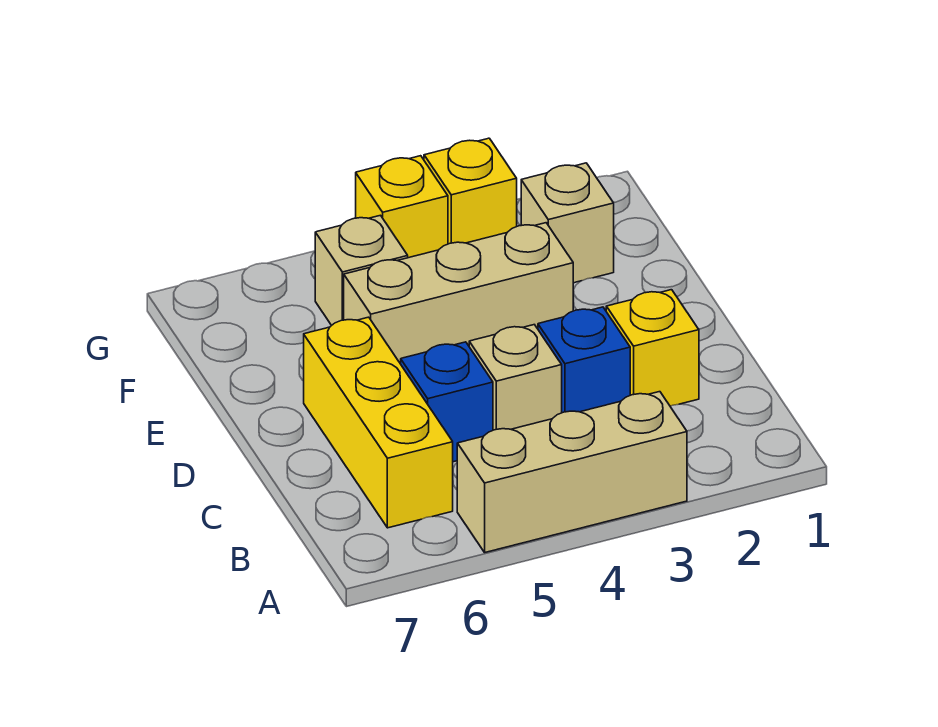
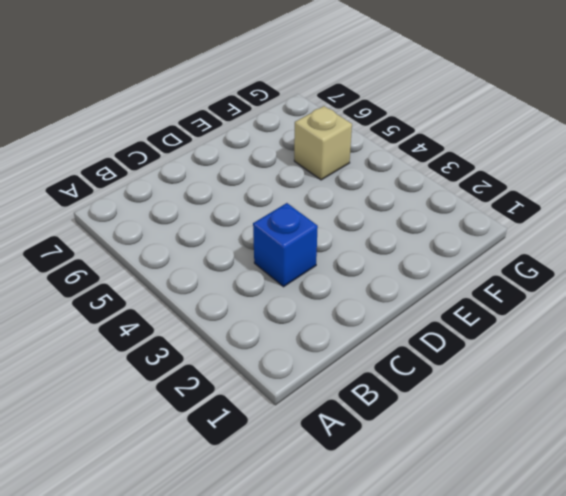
none -> tan 1x3 brick [457,392,687,552]
none -> yellow 1x3 brick [304,317,453,528]

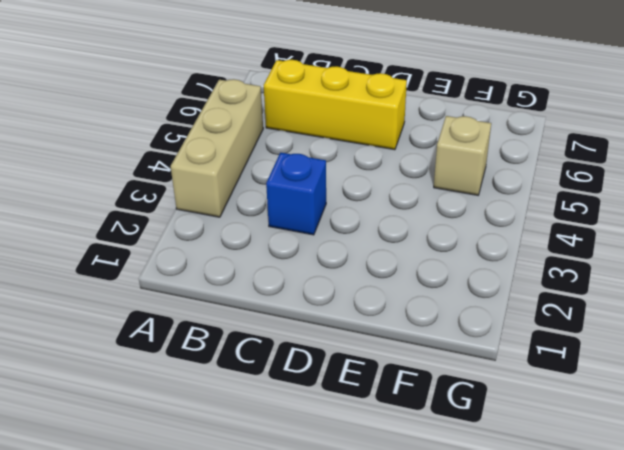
none -> yellow 1x1 brick [606,290,699,406]
none -> tan 1x1 brick [469,325,562,430]

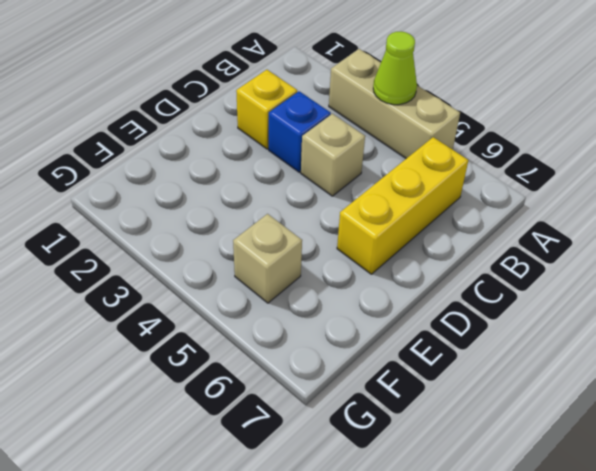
lime 1x1 cone [373,31,417,105] -> none
none -> blue 1x1 brick [401,342,493,462]
none -> tan 1x3 brick [344,223,573,364]

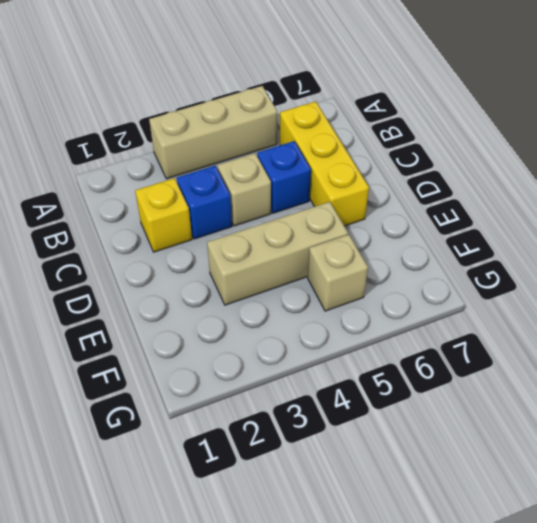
none -> tan 1x1 brick [521,163,614,283]
none -> yellow 1x1 brick [424,138,517,244]

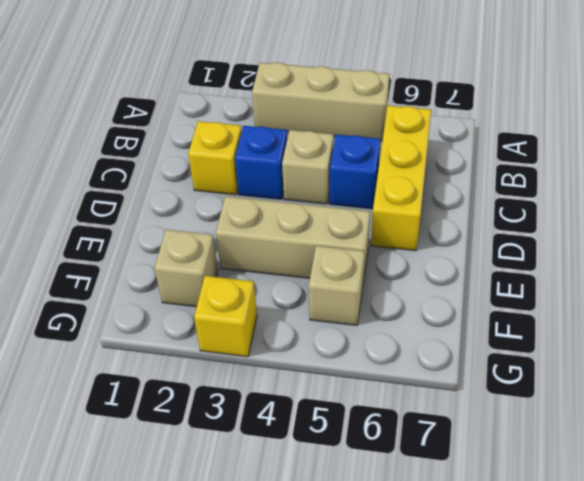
none -> yellow 1x1 brick [356,156,448,258]

